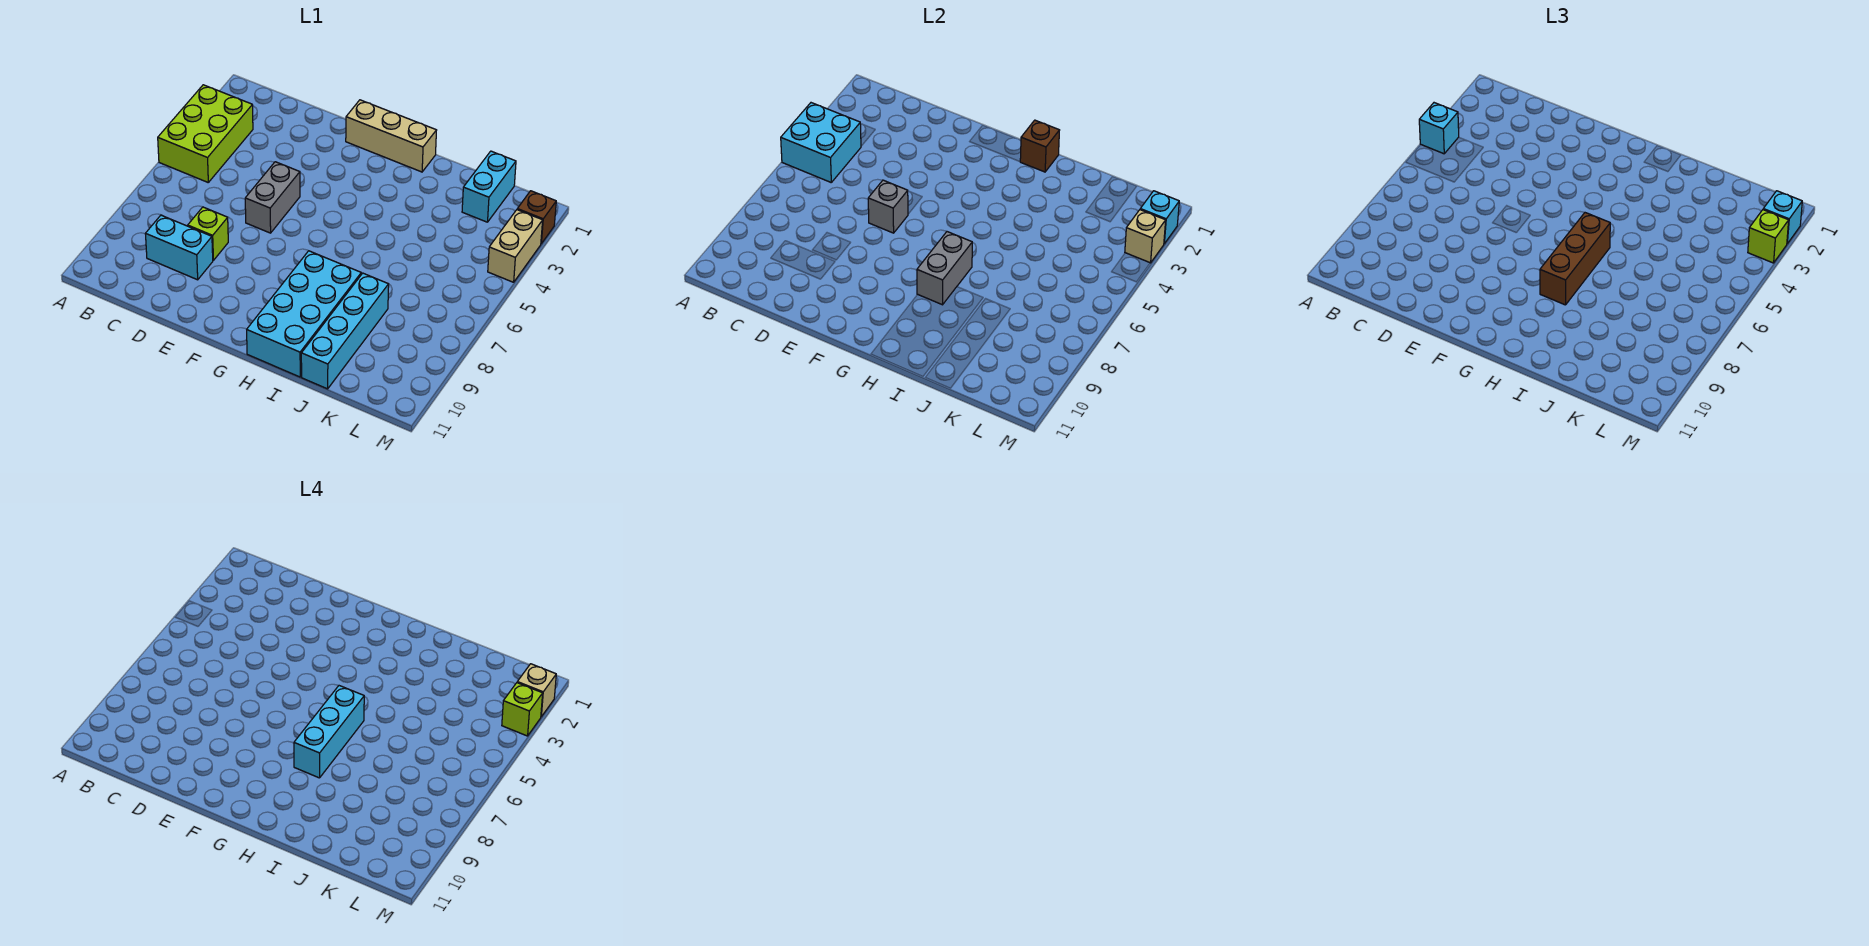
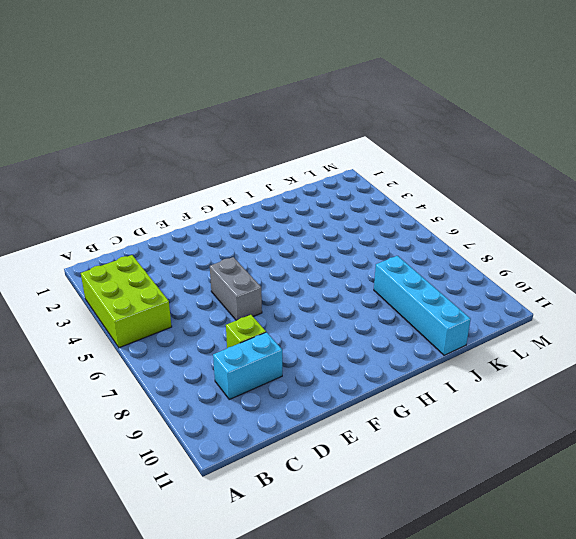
none -> tan 1x3 brick [346,100,437,172]
none -> cyan 2x4 brick [247,251,361,377]
none -> cyan 1x2 brick [462,151,516,222]

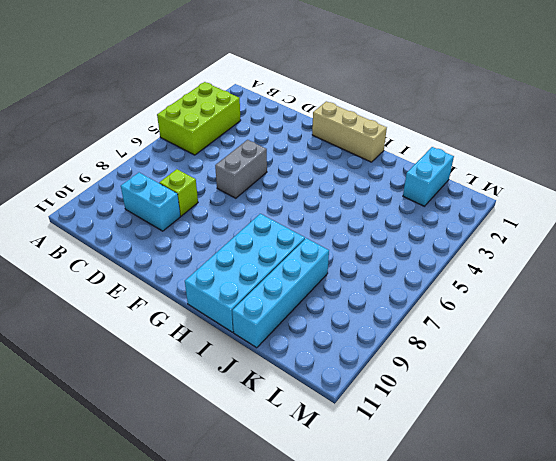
none -> brown 1x1 brick [517,191,556,244]
none -> tan 1x2 brick [488,210,543,282]
none -> cyan 2x2 brick [781,103,861,182]

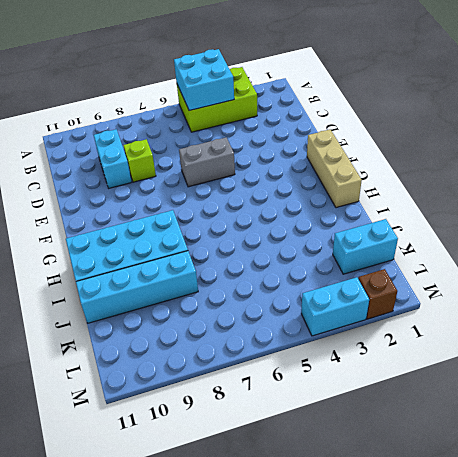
cyan 1x2 brick [301,277,369,336] -> tan 1x2 brick [488,210,543,282]
none -> grey 1x1 brick [868,180,908,233]
none -> brown 1x1 brick [1020,120,1060,172]
none -> grey 1x2 brick [917,232,972,305]

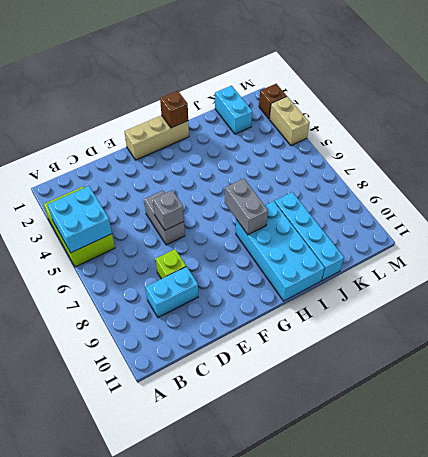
none -> cyan 1x1 brick [1140,191,1179,244]
none -> tan 1x1 brick [1125,210,1166,263]
none -> cyan 1x1 brick [1419,103,1459,154]

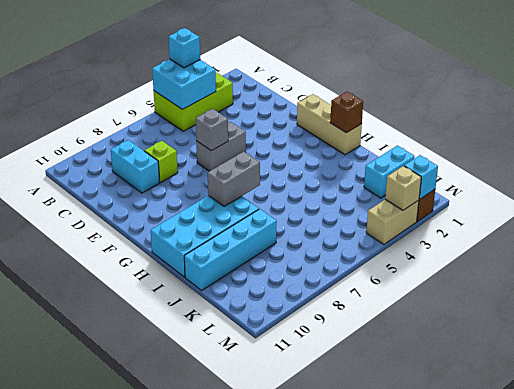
none -> brown 1x3 brick [1540,213,1610,305]
none -> cyan 1x1 brick [1763,191,1802,244]
none -> lime 1x1 brick [1748,210,1789,263]

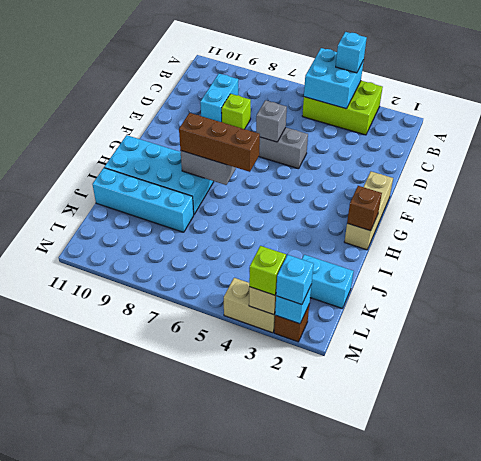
none -> cyan 1x3 brick [294,686,364,778]
none -> tan 1x1 brick [517,664,556,717]
none -> lime 1x1 brick [502,683,543,736]

